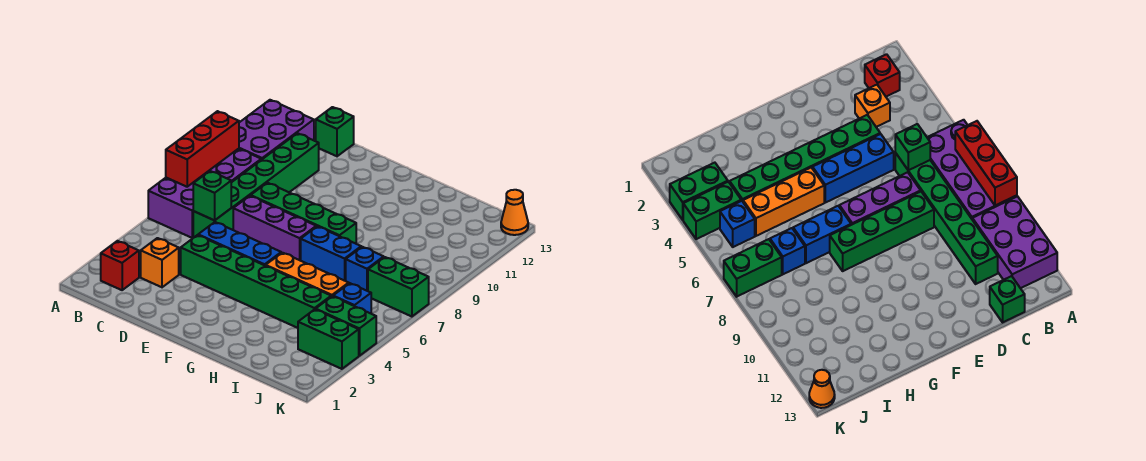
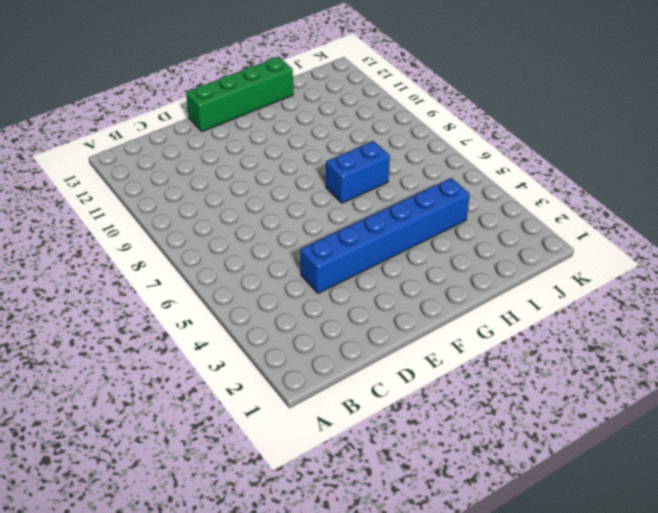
blue 1x6 brick [301,178,470,293] -> green 1x6 brick [181,235,331,328]
green 1x4 brick [186,57,293,131] -> green 1x4 brick moved to [251,183,356,244]
none -> purple 2x4 brick [148,149,261,238]
none -> purple 2x3 brick [239,100,314,160]
none -> red 1x1 brick [101,241,139,290]

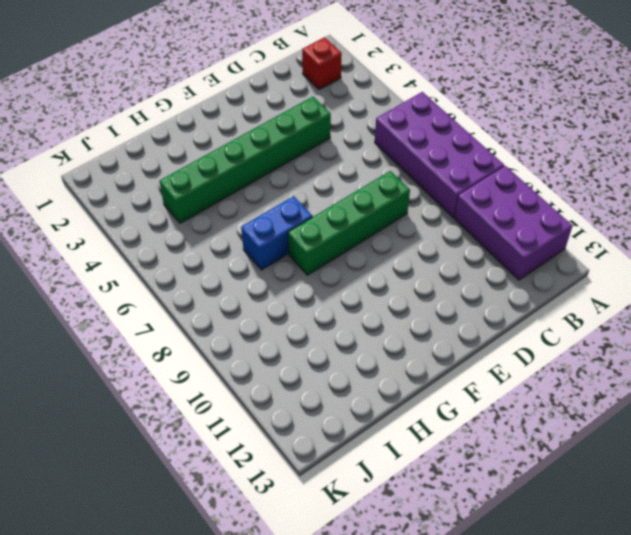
none -> orange 1x1 brick [141,238,179,287]
none -> green 1x6 brick [193,133,319,238]
none -> green 1x1 brick [316,107,354,156]

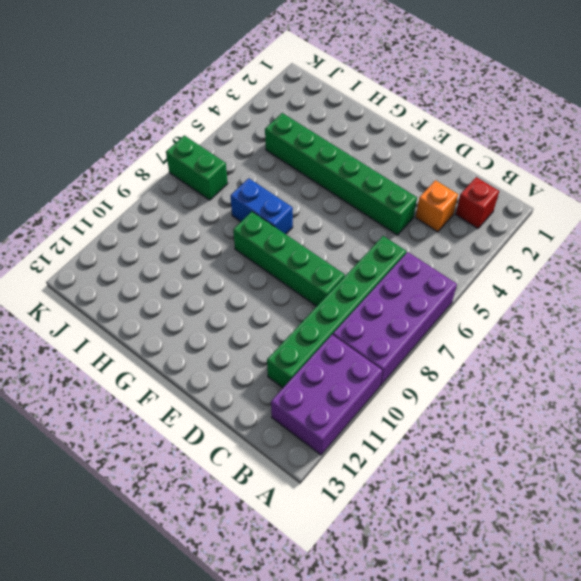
none -> green 1x1 brick [316,107,354,156]
none -> blue 1x3 brick [198,222,281,266]
none -> purple 1x3 brick [233,196,316,261]

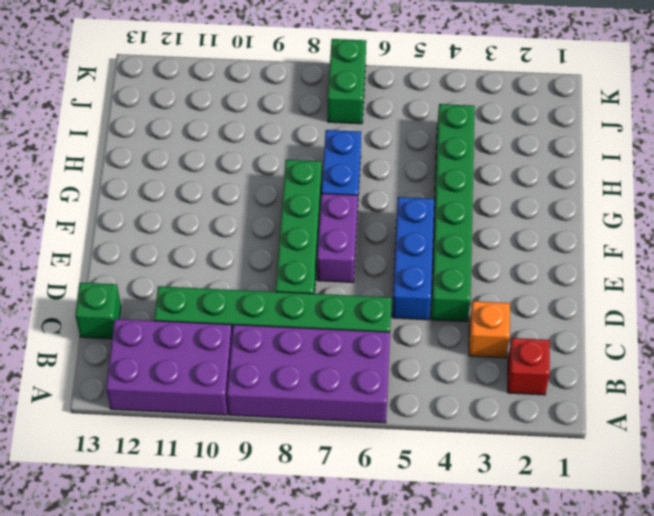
purple 1x2 brick [317,194,358,282] -> purple 1x3 brick [233,196,316,261]
none -> orange 1x3 brick [266,253,349,297]
none -> blue 1x1 brick [346,247,384,291]
none -> green 1x2 brick [298,309,359,369]

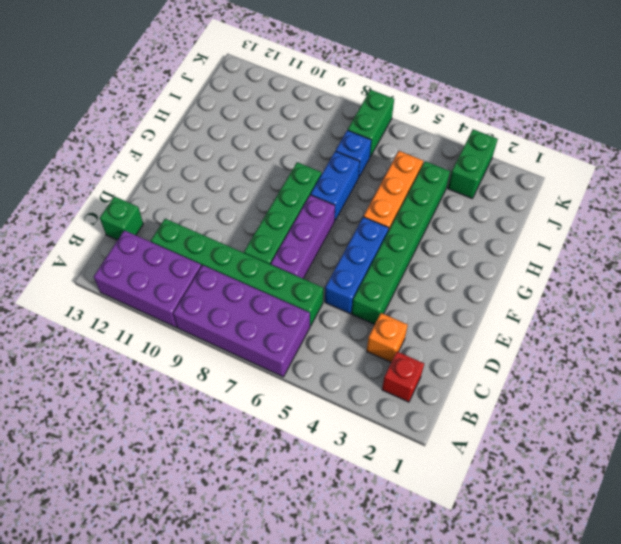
none -> green 1x2 brick [316,296,376,356]
none -> blue 1x1 brick [333,283,371,313]
none -> orange 1x1 cone [501,190,528,235]

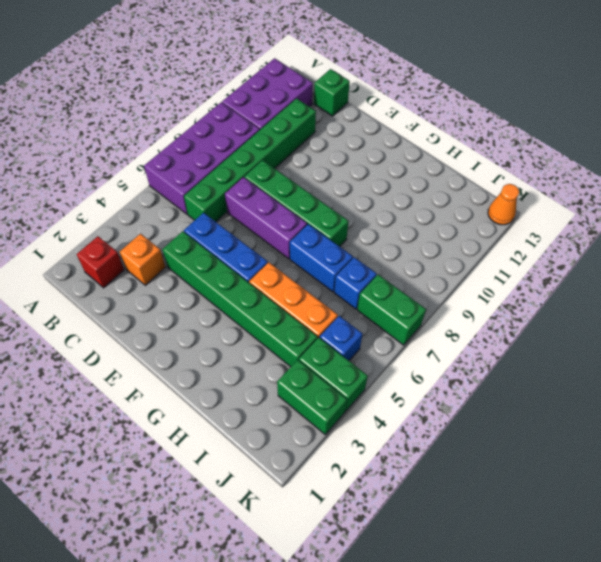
none -> red 1x3 brick [166,111,239,187]
none -> green 1x1 brick [193,171,231,220]

